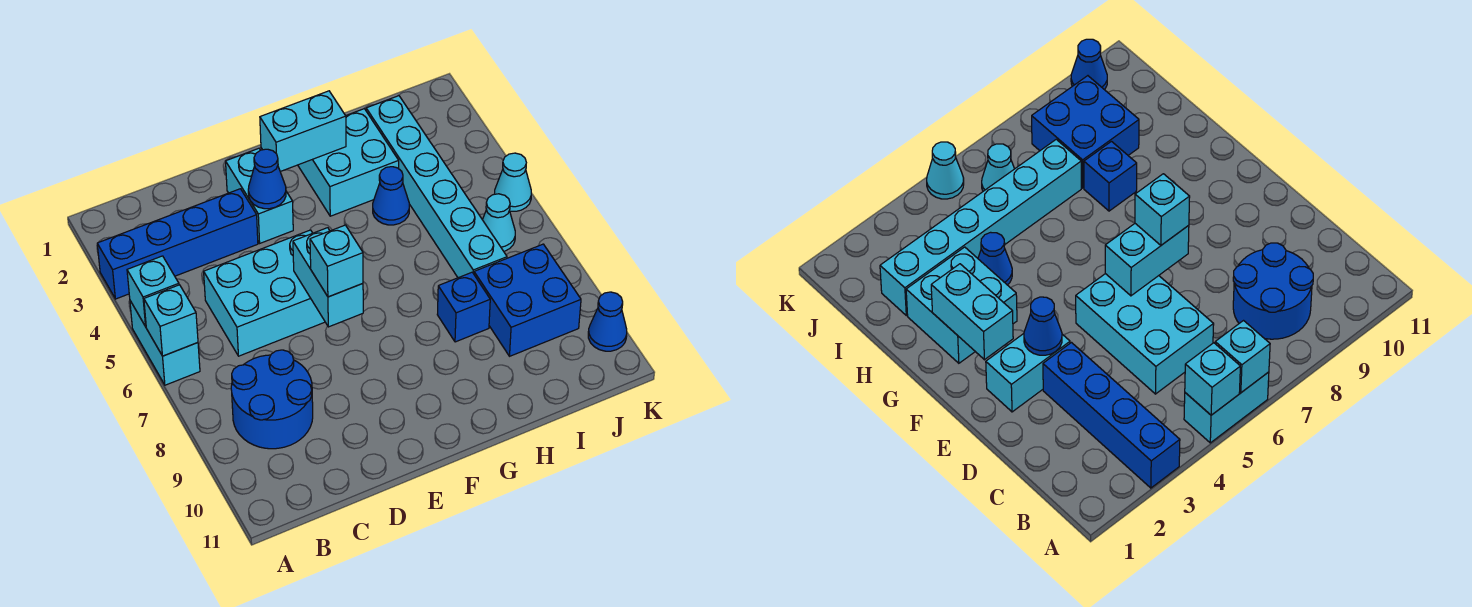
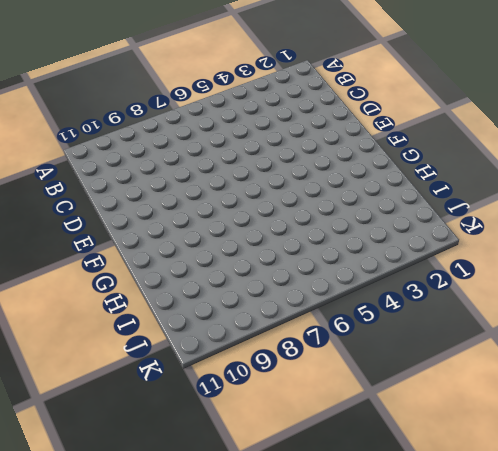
none -> blue 1x4 brick [97,189,258,299]
none -> cyan 1x2 brick [130,301,200,385]
none -> blue 2x2 round brick [231,350,313,449]

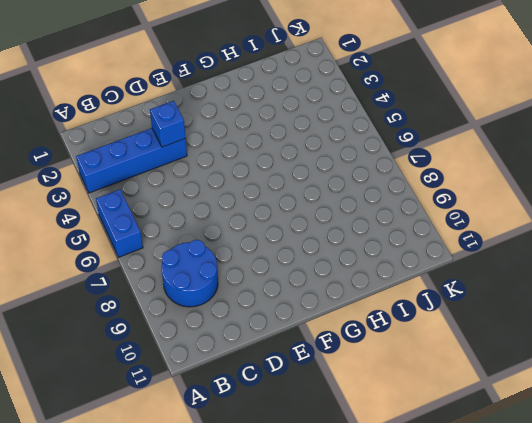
blue 1x2 brick [96,189,143,257] -> cyan 1x2 brick [130,301,200,385]
blue 1x1 brick [150,101,186,147] -> blue 1x1 brick moved to [437,272,490,342]
none -> cyan 2x3 brick [204,230,325,356]
none -> cyan 1x2 brick [226,148,293,243]
none -> cyan 2x2 brick [298,109,399,216]

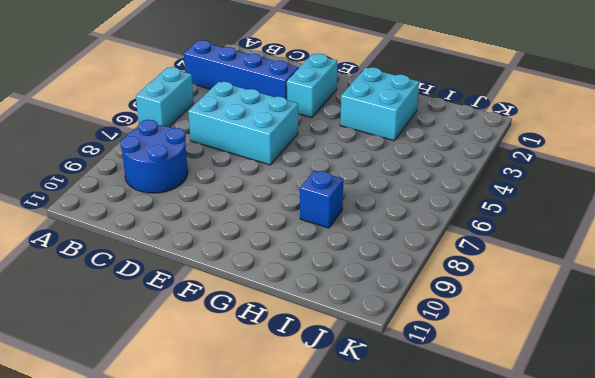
none -> blue 1x1 cone [373,167,409,225]
none -> cyan 1x6 brick [366,96,507,278]
none -> blue 2x2 brick [474,244,581,356]

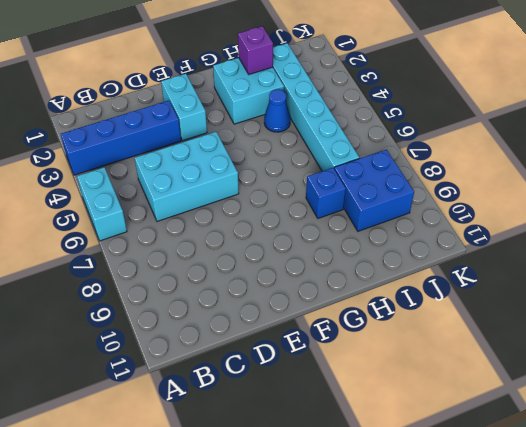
purple 1x1 brick [238,26,273,74] -> none
none -> blue 2x2 round brick [231,350,313,449]
none -> cyan 1x1 cone [482,194,515,251]
none -> cyan 1x1 cone [495,153,531,211]

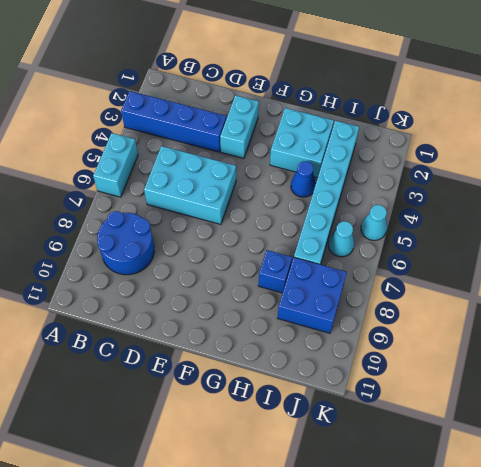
none -> blue 1x1 cone [588,292,627,351]
none -> cyan 1x1 brick [127,256,179,327]
none -> cyan 1x1 brick [144,285,198,356]

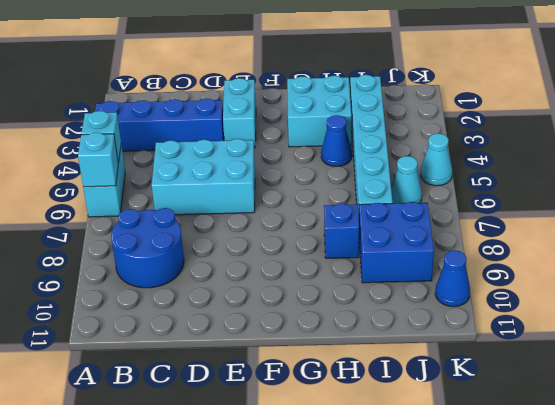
none -> blue 1x1 cone [248,149,286,209]
none -> cyan 1x2 brick [293,228,363,327]
none -> cyan 1x2 brick [260,91,346,172]

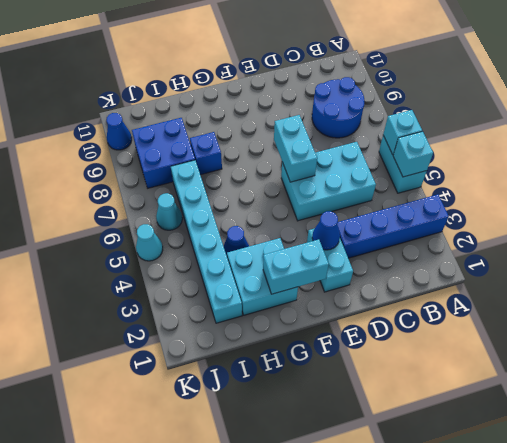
none -> cyan 1x1 brick [310,225,363,297]

